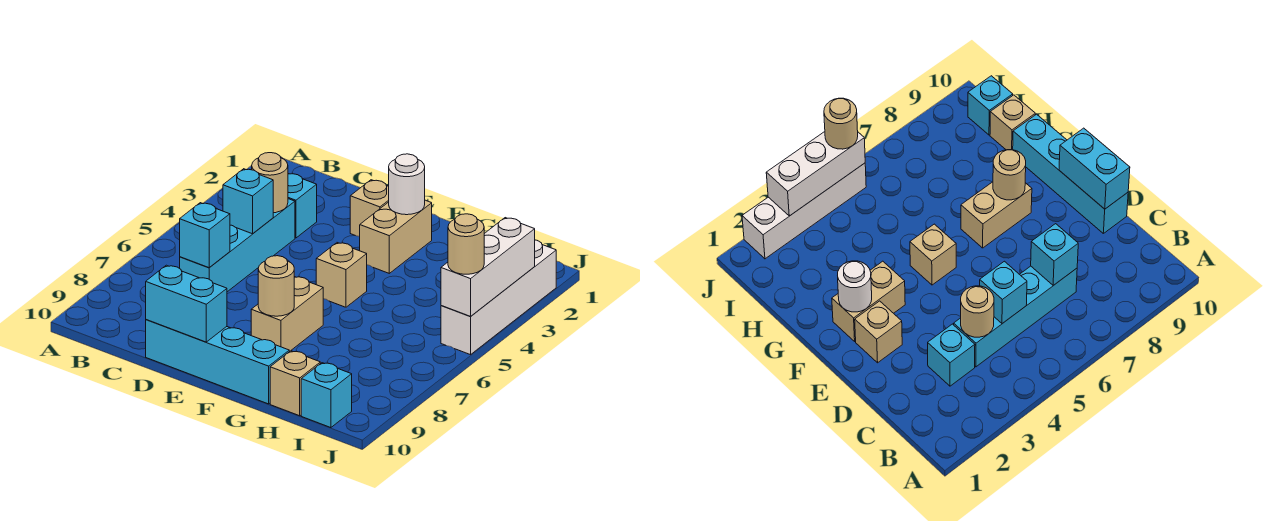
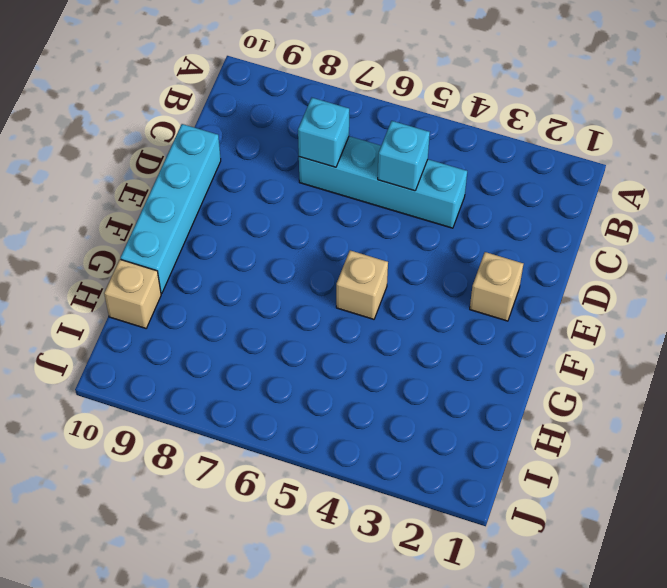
none -> cyan 1x1 brick [288,174,317,238]
none -> tan 1x2 brick [360,200,432,273]
none -> tan 1x2 brick [251,277,323,352]

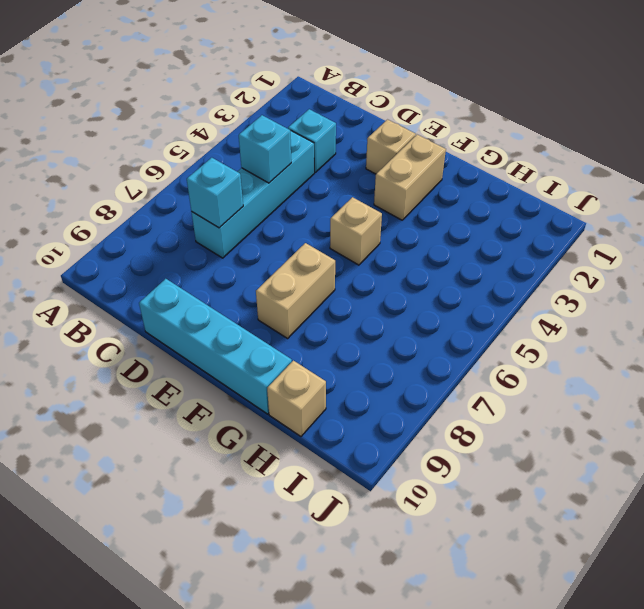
none -> cyan 1x1 brick [301,363,352,428]
none -> white 1x4 brick [441,240,556,355]
none -> tan 1x1 round brick [252,153,288,213]

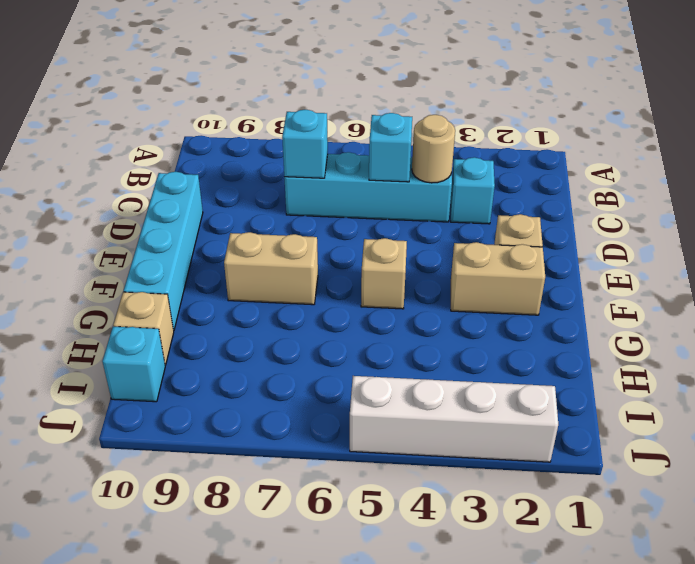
none -> cyan 1x2 brick [146,265,227,342]
none -> white 1x1 round brick [389,154,425,215]
none -> tan 1x1 round brick [258,256,294,316]

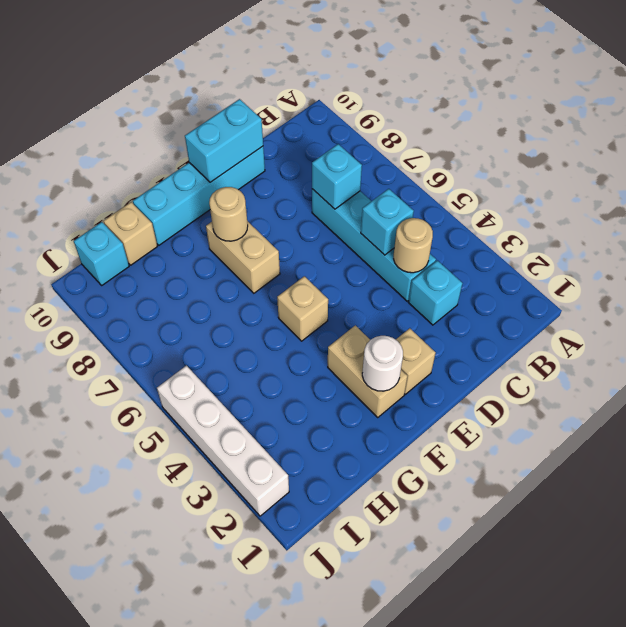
none -> white 1x3 brick [441,218,535,317]
none -> tan 1x1 round brick [448,214,484,274]

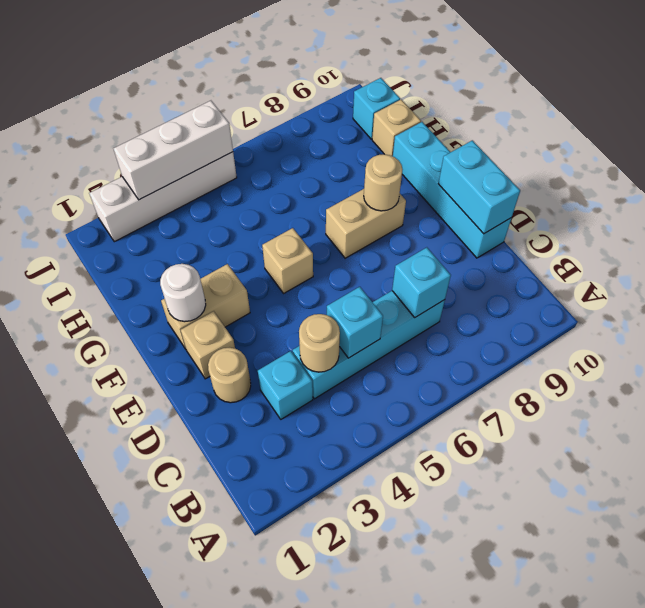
tan 1x1 round brick [208,348,251,403] -> tan 1x1 round brick moved to [448,214,484,274]

